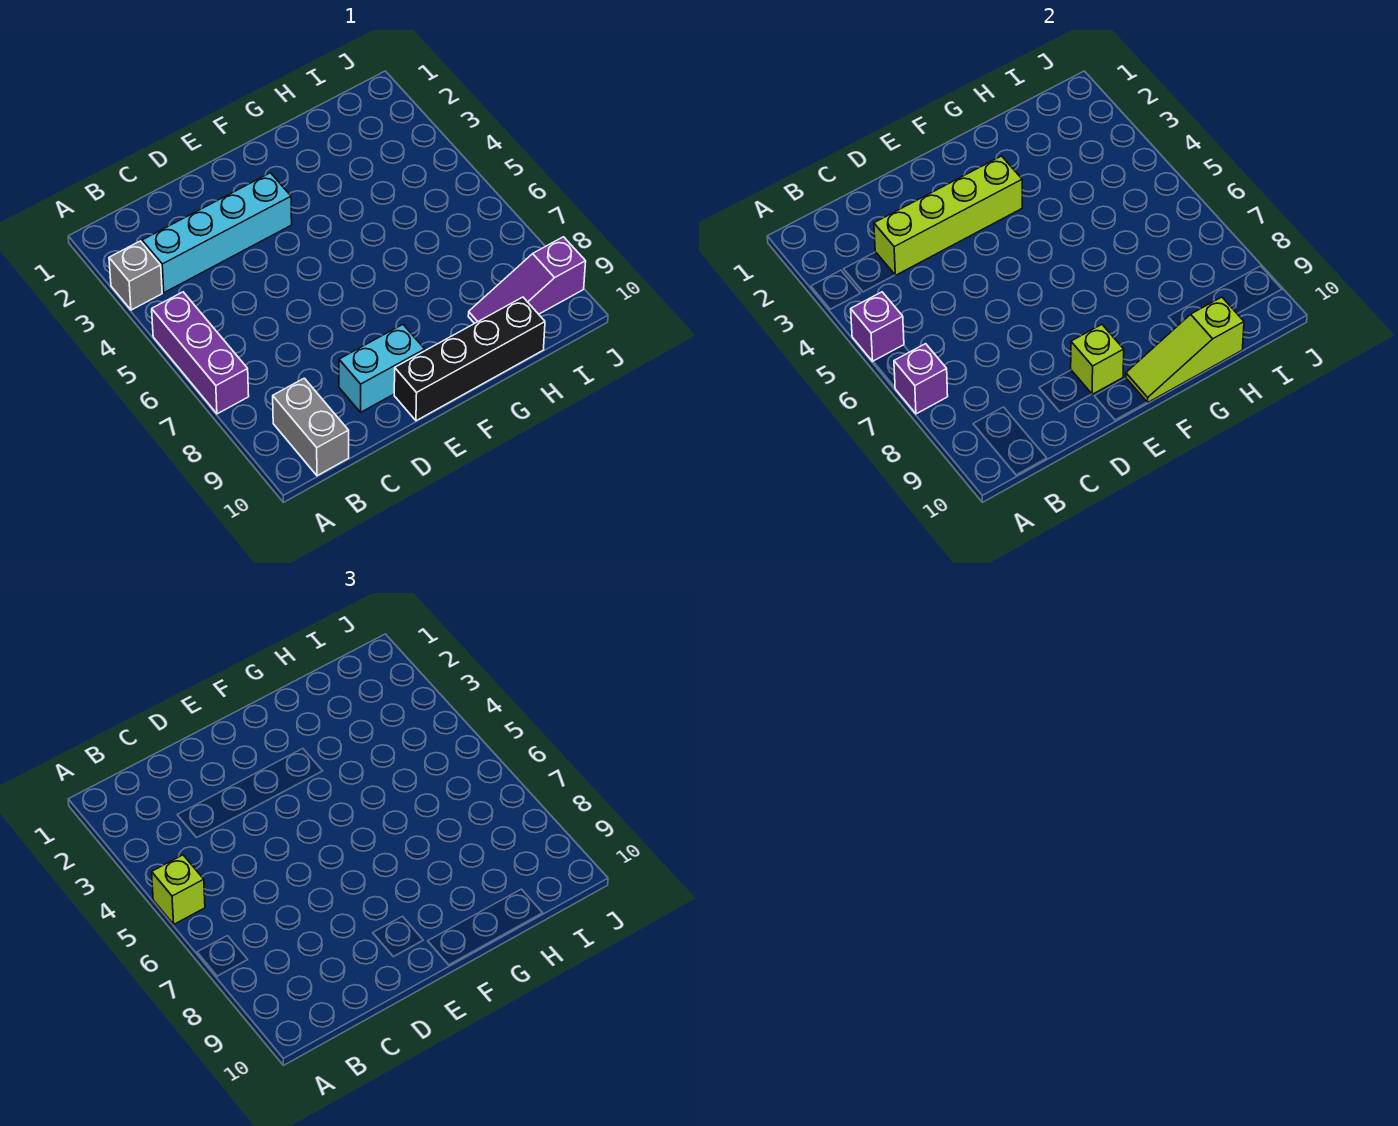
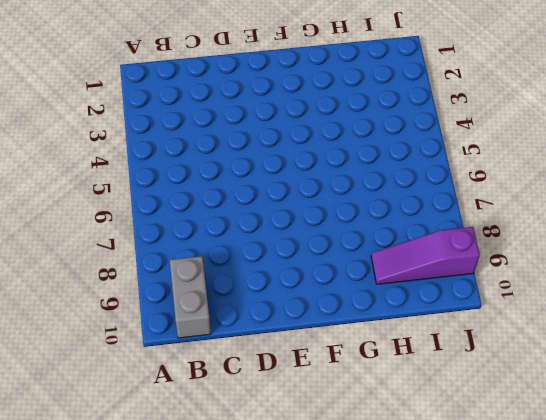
none -> grey 1x1 brick [109,241,162,310]
none -> purple 1x3 brick [152,292,249,414]
none -> cyan 1x4 brick [142,173,292,293]

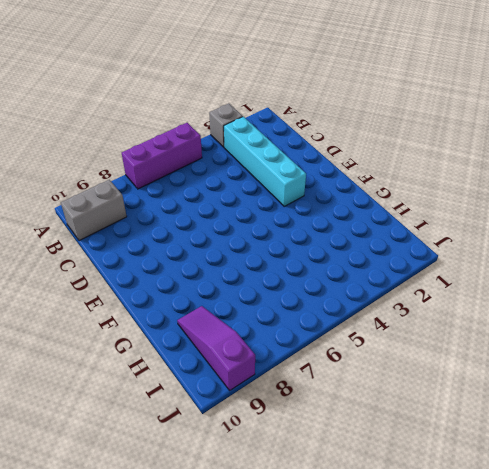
none -> cyan 1x2 brick [339,325,425,412]
none -> black 1x4 brick [394,297,545,421]
none -> purple 1x1 brick [851,292,904,361]

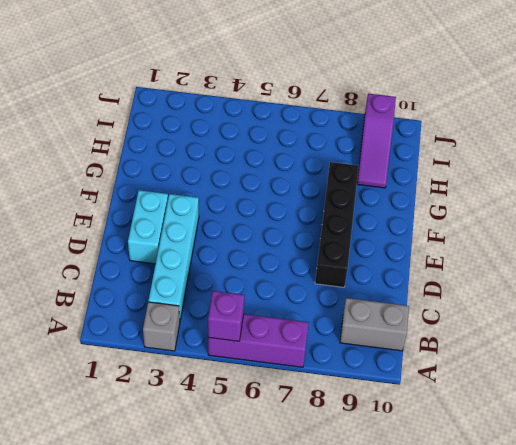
cyan 1x2 brick [128,190,168,264] -> cyan 1x2 brick moved to [339,325,425,412]
black 1x4 brick [315,162,359,287] -> black 1x4 brick moved to [394,297,545,421]
none -> purple 1x1 brick [894,344,948,414]
none -> lime 1x4 brick [874,156,1022,275]
none -> lime 1x1 brick [1071,325,1124,394]

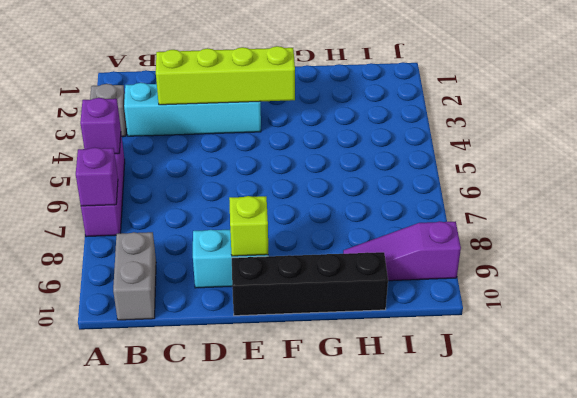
none -> lime 1x3 slope [1126,297,1244,403]
none -> lime 1x1 brick [152,855,205,924]

